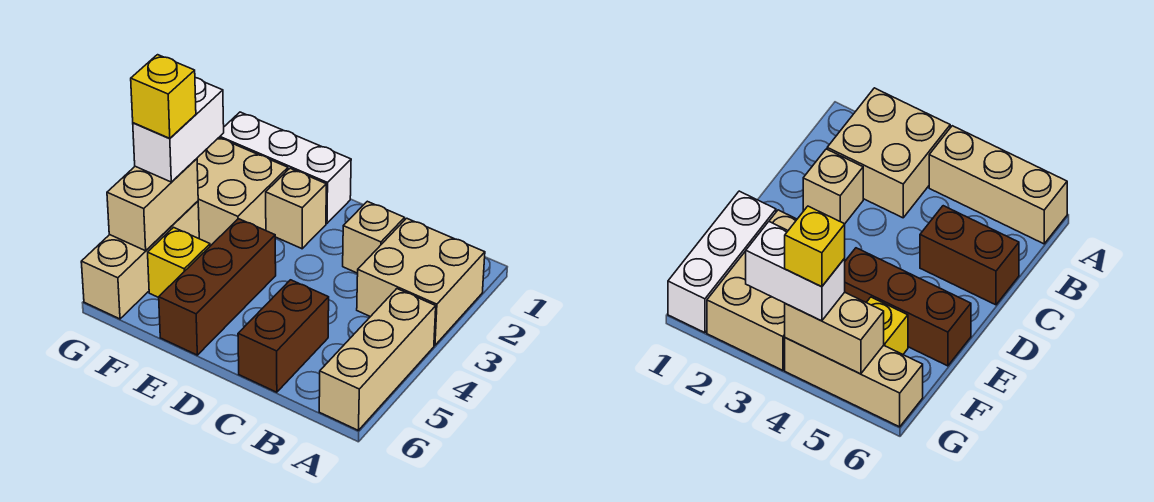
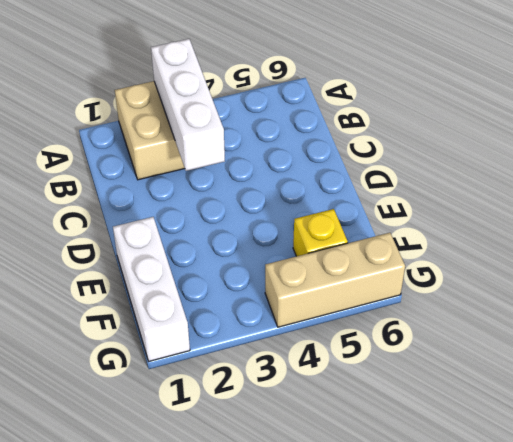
white 1x3 brick [151,39,225,171] -> none
none -> tan 1x3 brick [319,289,436,430]
none -> tan 1x1 brick [343,201,405,273]
none -> brown 1x2 brick [238,280,329,392]

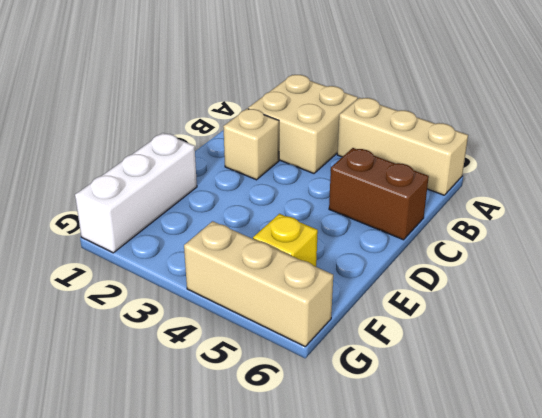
none -> tan 1x1 brick [266,168,326,249]
none -> brown 1x3 brick [159,219,276,355]
none -> tan 2x2 brick [197,138,288,245]

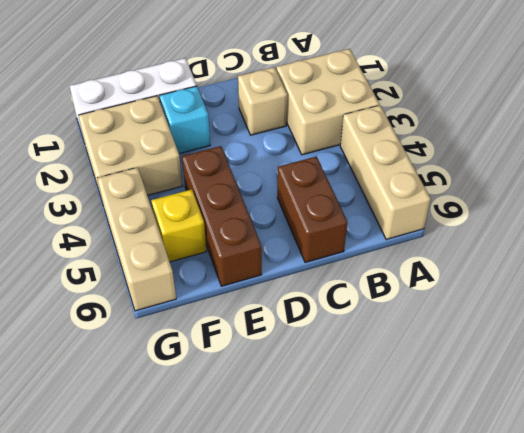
cyan 1x1 brick [159,86,210,154] -> tan 1x1 brick [266,168,326,249]
none -> tan 1x2 brick [107,159,198,251]
none -> white 1x2 brick [133,78,224,182]
none -> yellow 1x1 brick [131,55,196,138]

